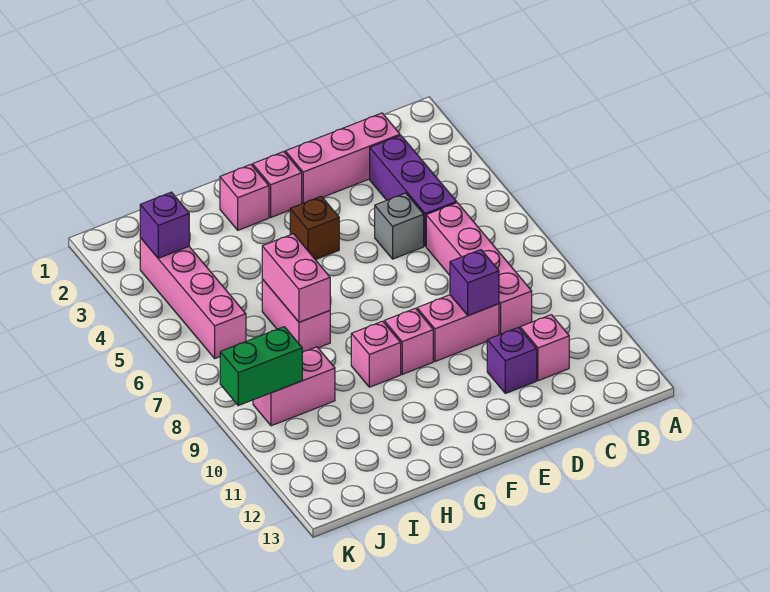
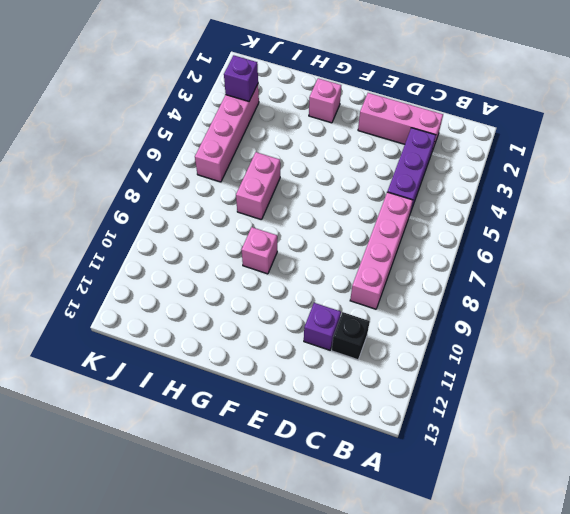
black 1x1 brick [332,312,370,360] -> pink 1x1 brick [520,315,569,381]
none -> grey 1x1 brick [375,193,424,259]
none -> pink 1x2 brick [417,295,499,362]
none -> pink 1x1 brick [253,152,302,217]

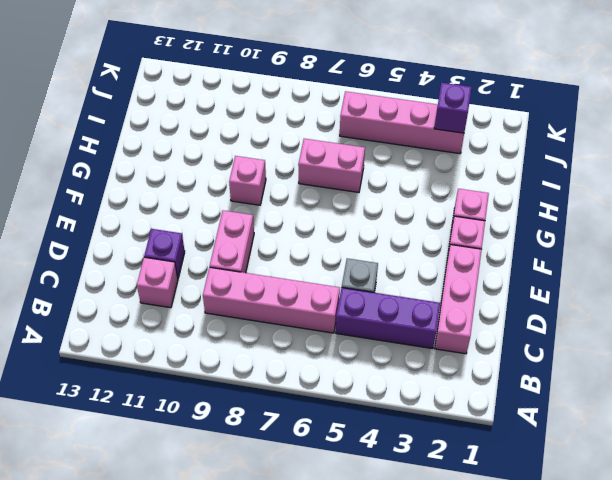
none -> brown 1x1 brick [290,196,339,260]
none -> pink 1x1 brick [384,308,433,374]
none -> pink 1x2 brick [253,347,335,426]

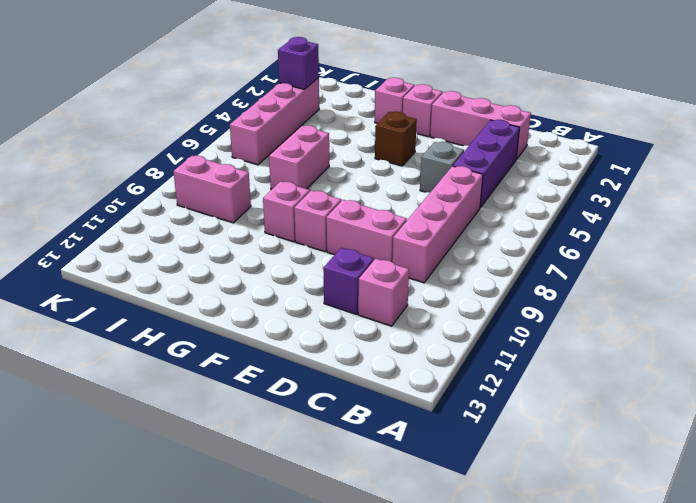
none -> purple 1x1 brick [450,250,499,316]
none -> pink 1x2 brick [262,234,330,322]
none -> green 1x2 brick [220,327,302,405]

